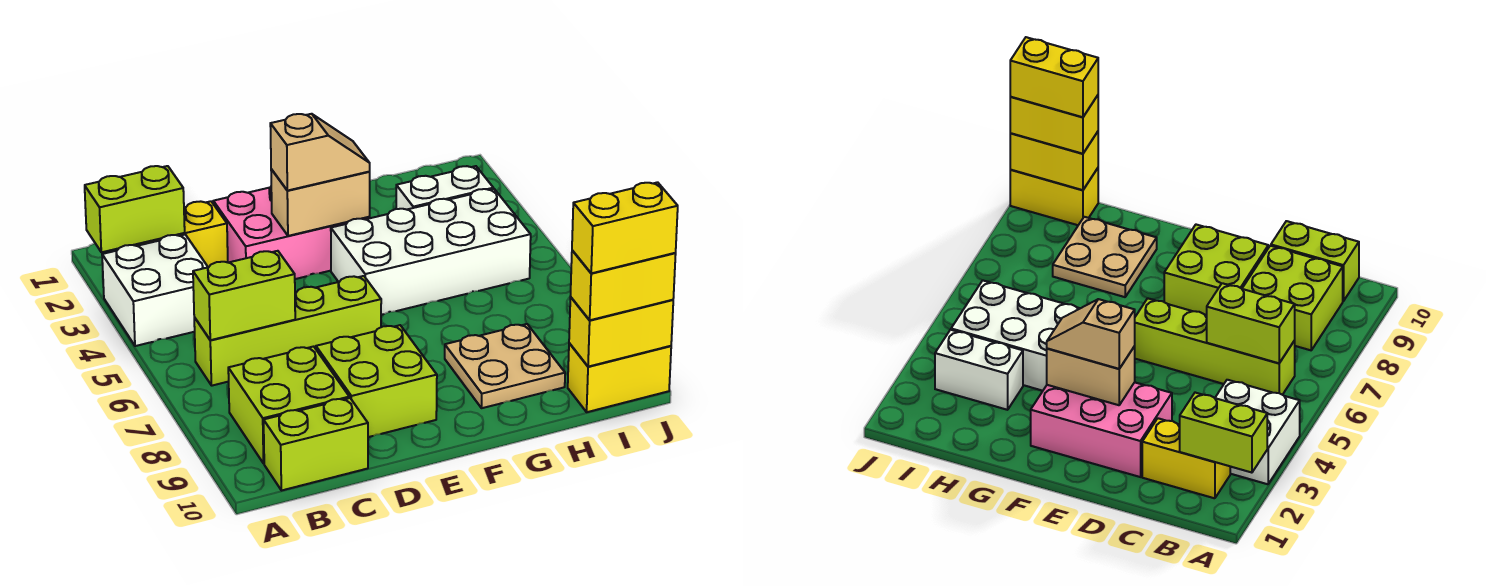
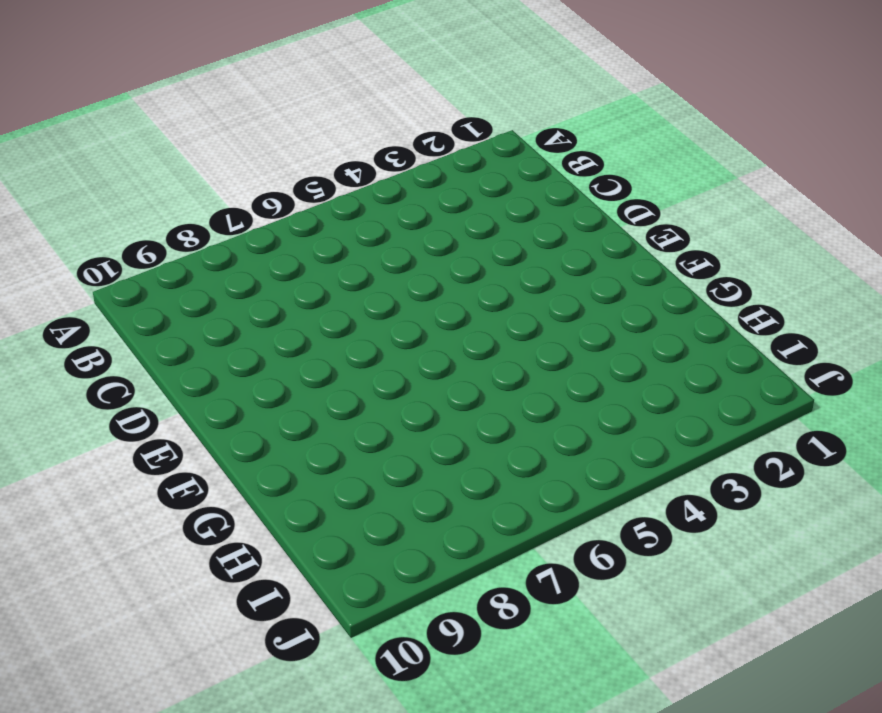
none -> white 2x2 brick [102,235,208,346]
none -> yellow 1x2 brick [135,201,228,267]
none -> lime 1x4 brick [194,276,381,386]

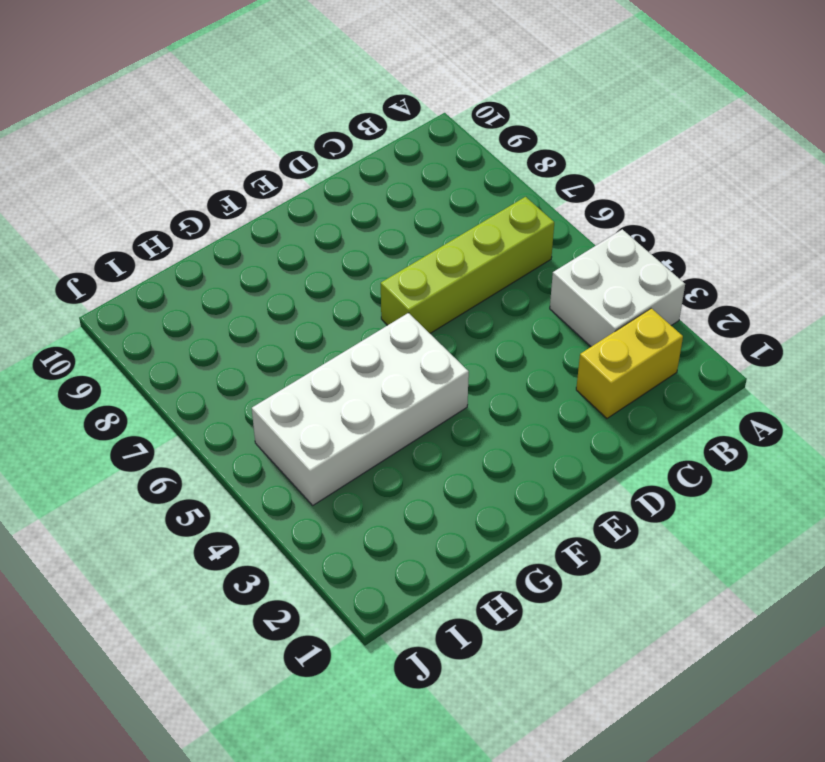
none -> lime 2x2 brick [228,346,349,464]
none -> lime 1x2 brick [264,398,368,491]
none -> pink 2x3 brick [213,187,370,279]

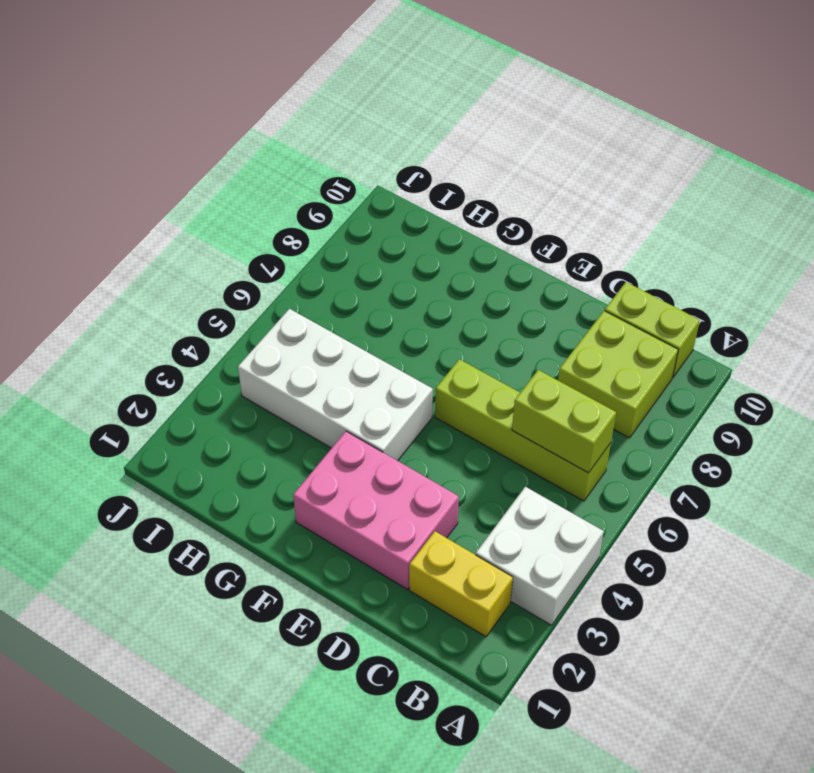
none -> lime 2x2 brick [316,325,437,437]
none -> tan 2x2 plate [445,324,565,408]
none -> white 1x2 brick [396,166,493,210]

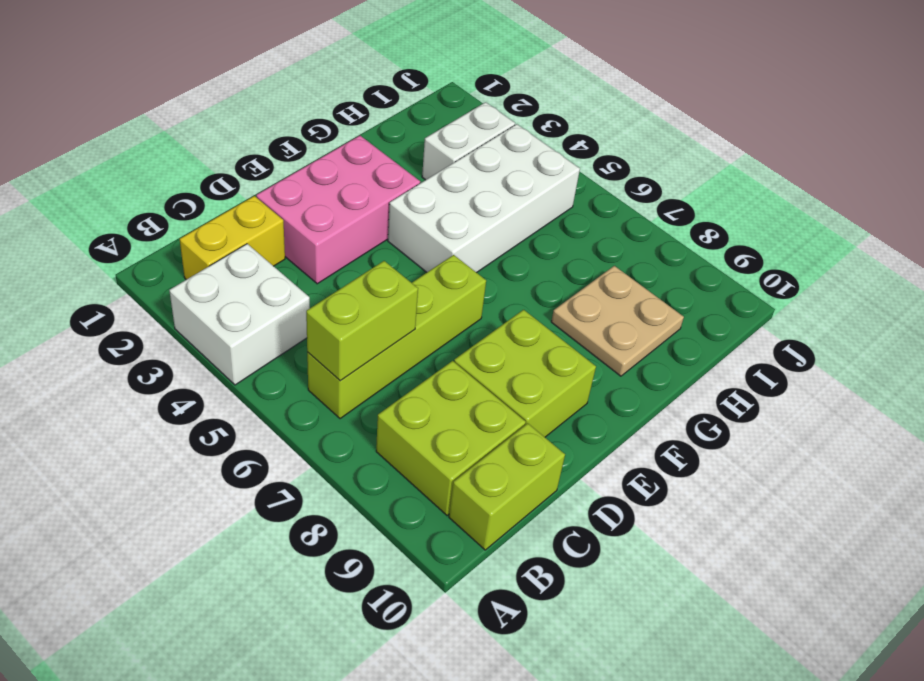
none -> yellow 1x2 brick [568,343,671,412]
none -> lime 1x2 brick [85,166,185,252]
none -> tan 1x2 brick [271,169,370,236]

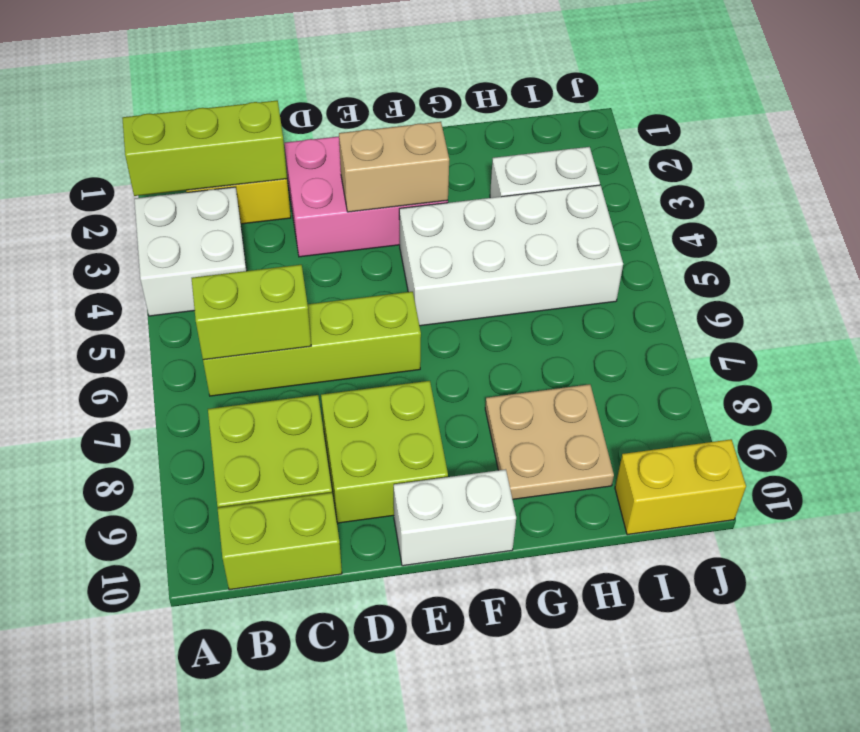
lime 1x3 brick [122,101,287,196] -> lime 1x2 brick [85,166,185,252]
white 1x2 brick [394,469,516,566] -> none
none -> yellow 1x2 brick [569,297,673,367]
none -> tan 1x2 slope [270,114,370,191]
none -> yellow 1x2 brick [571,250,676,320]

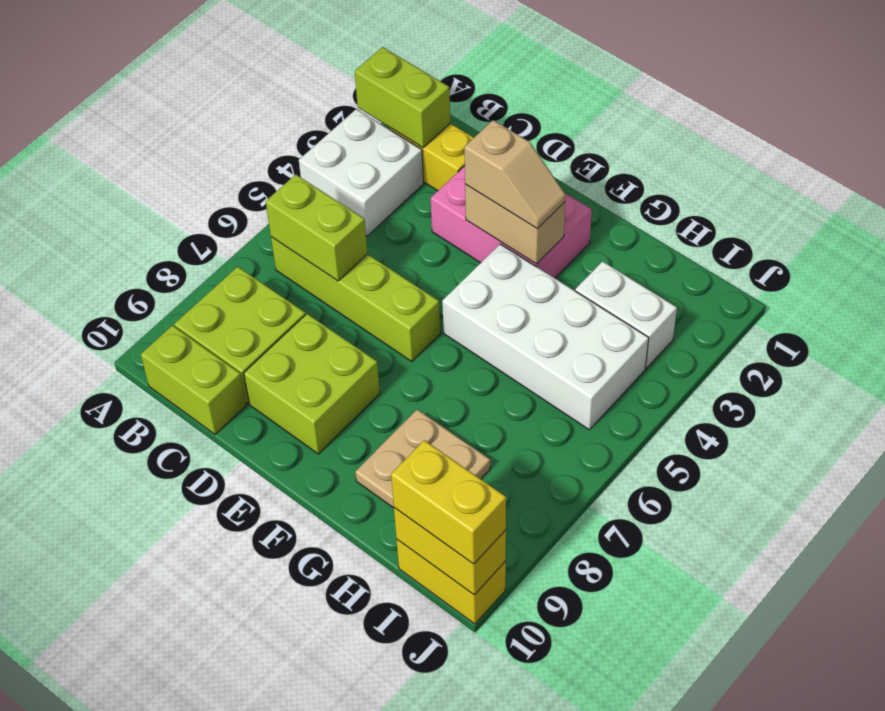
none -> yellow 1x2 brick [572,182,678,273]

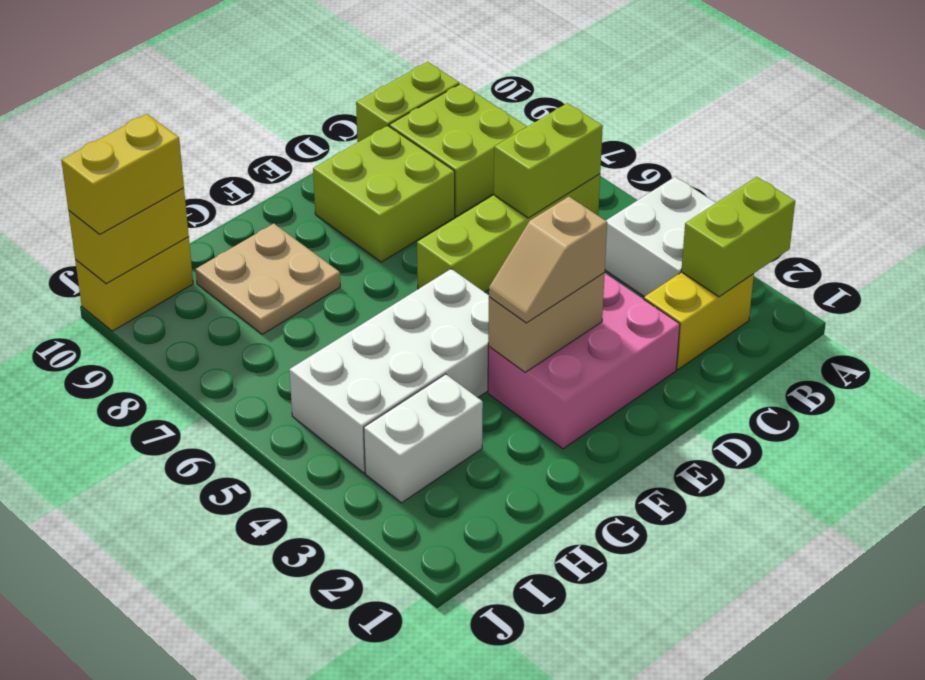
none -> yellow 1x2 brick [572,182,678,273]

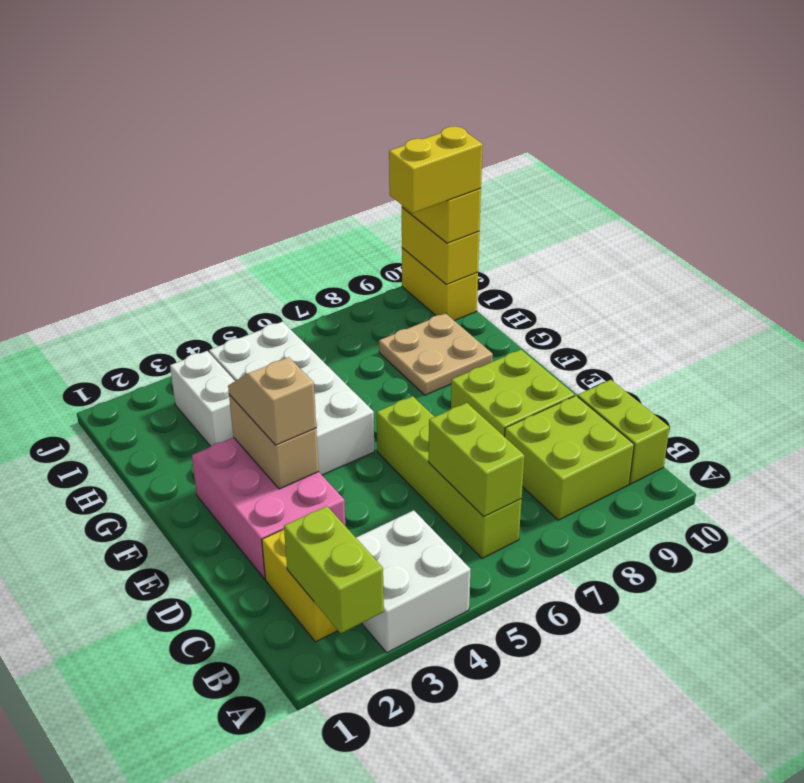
yellow 1x2 brick [389,127,483,213] -> yellow 1x2 brick turned to [572,182,678,273]

